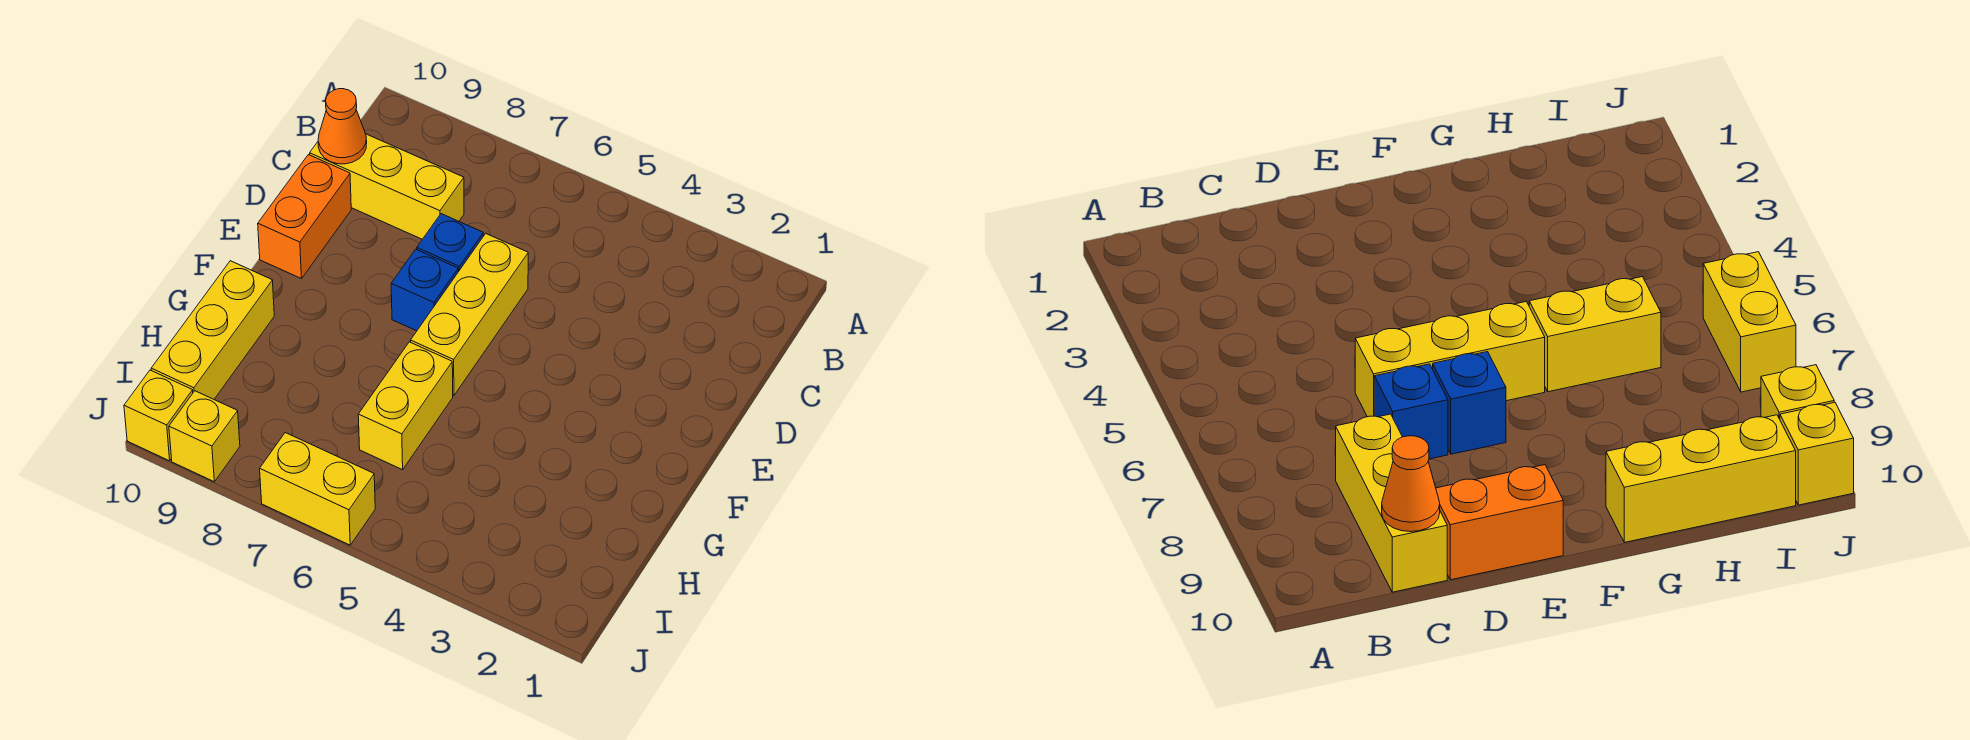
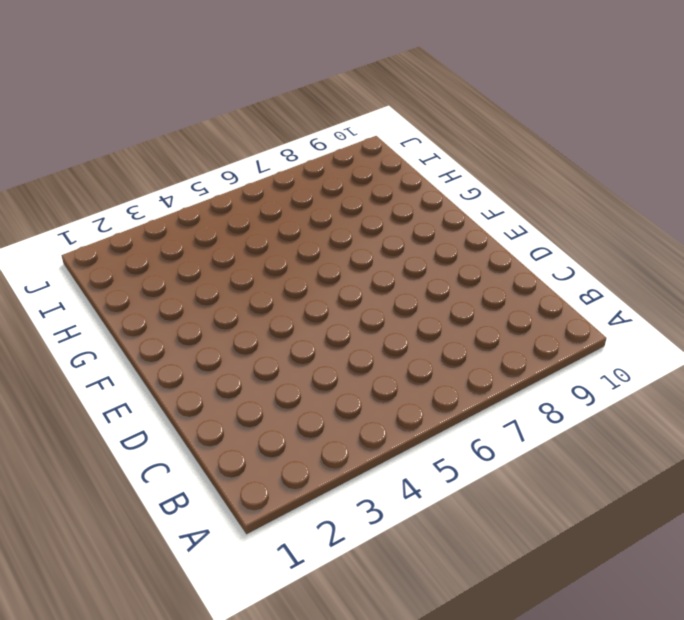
none -> yellow 1x3 brick [310,134,464,239]
none -> yellow 1x3 brick [411,234,528,396]

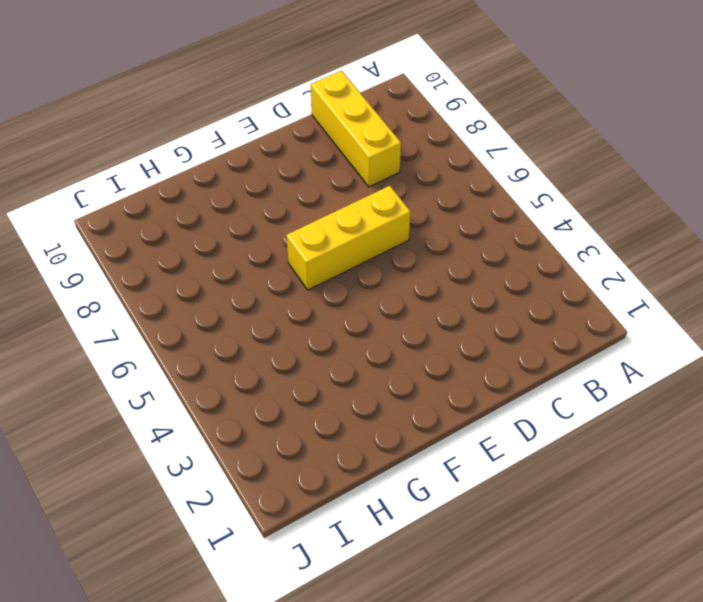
none -> blue 1x1 brick [417,214,483,272]
none -> orange 1x2 brick [258,155,351,279]

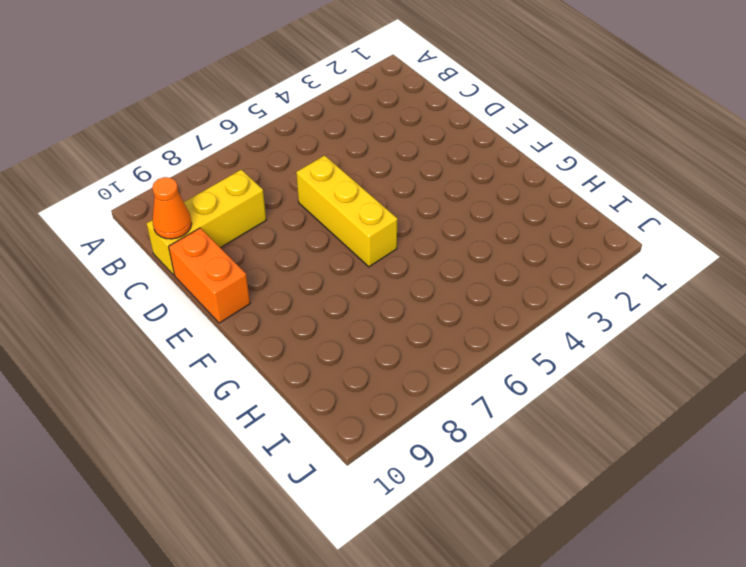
none -> blue 1x1 brick [417,214,483,272]
none -> blue 1x1 brick [391,249,458,331]

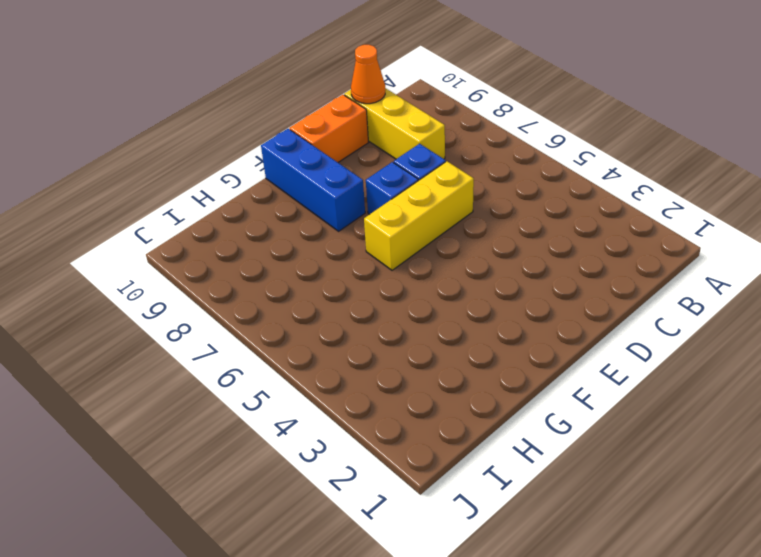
blue 1x3 brick [261,129,365,231] -> none
none -> yellow 1x2 brick [358,342,453,470]
none -> yellow 1x3 brick [151,261,274,399]

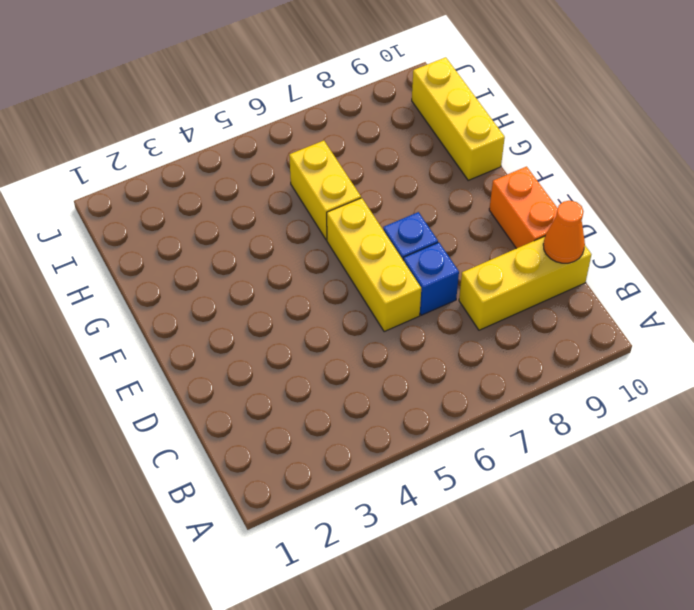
none -> yellow 1x2 brick [260,433,375,545]
none -> yellow 1x1 brick [169,391,240,482]

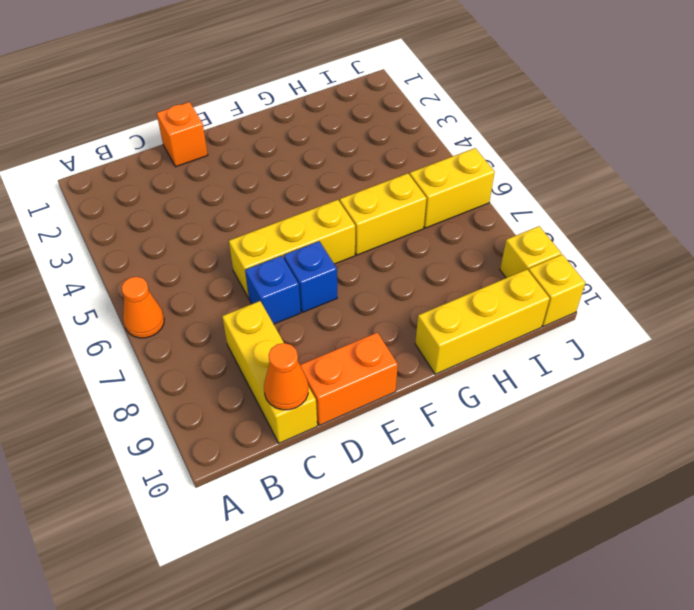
orange 1x1 cone [122,277,164,338] -> none
orange 1x1 brick [157,102,208,167] -> none
yellow 1x2 brick [410,148,495,228] -> yellow 1x2 brick turned to [260,433,375,545]

